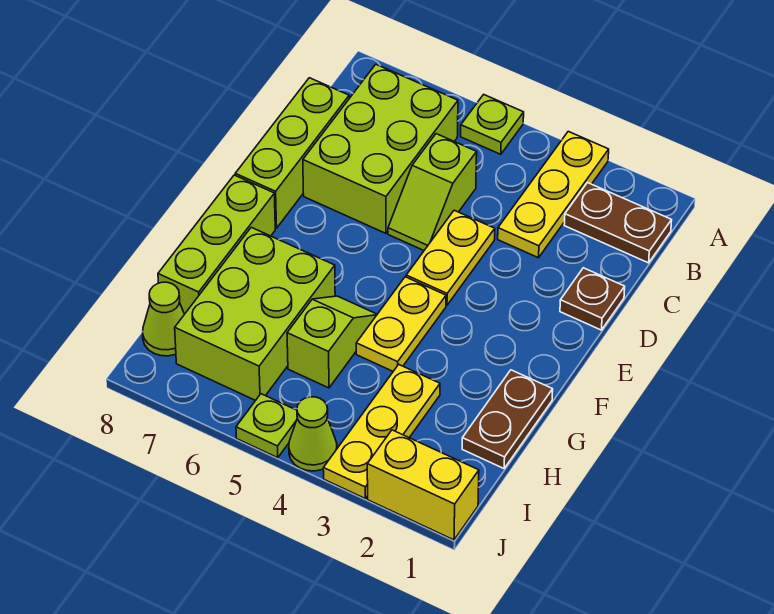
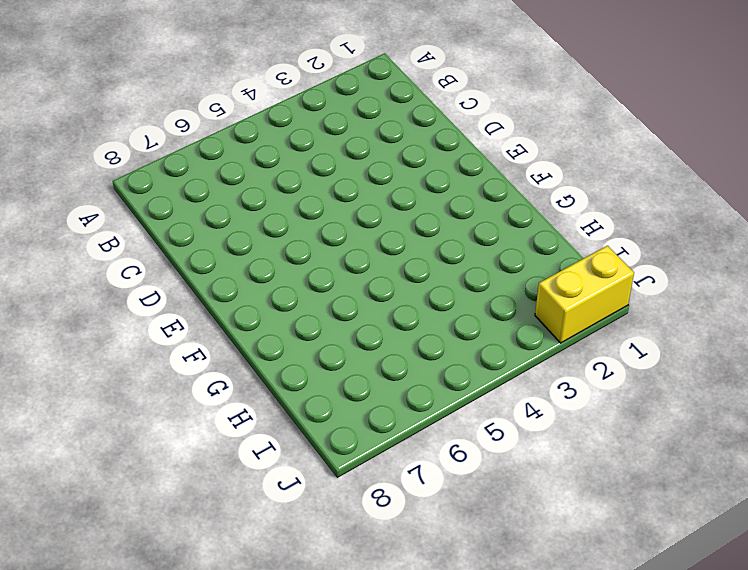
none -> yellow 1x3 plate [498,131,609,258]
none -> lime 1x1 plate [461,94,524,154]
none -> brown 1x2 plate [564,183,672,263]

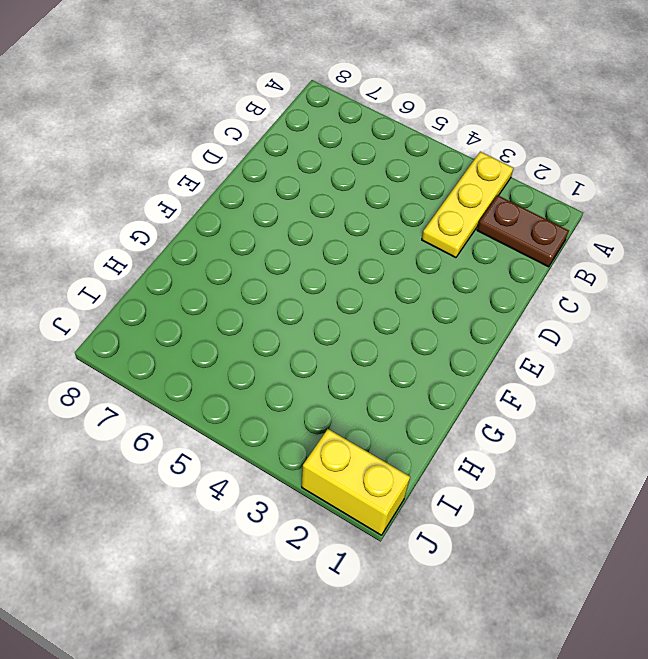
none -> lime 1x1 plate [461,94,524,154]
none -> lime 2x3 brick [303,64,458,233]
none -> lime 1x2 slope [388,134,477,250]

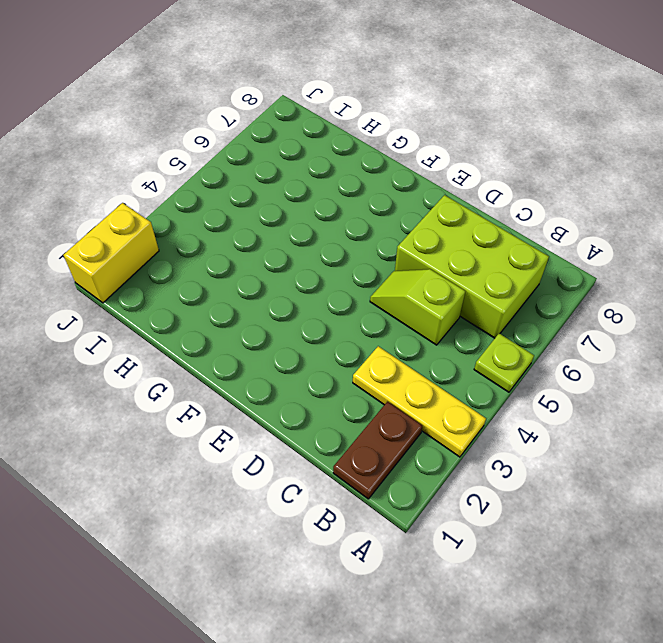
none -> lime 1x3 brick [235,78,349,228]
none -> brown 1x1 plate [560,268,625,330]
none -> yellow 1x2 plate [406,210,495,305]

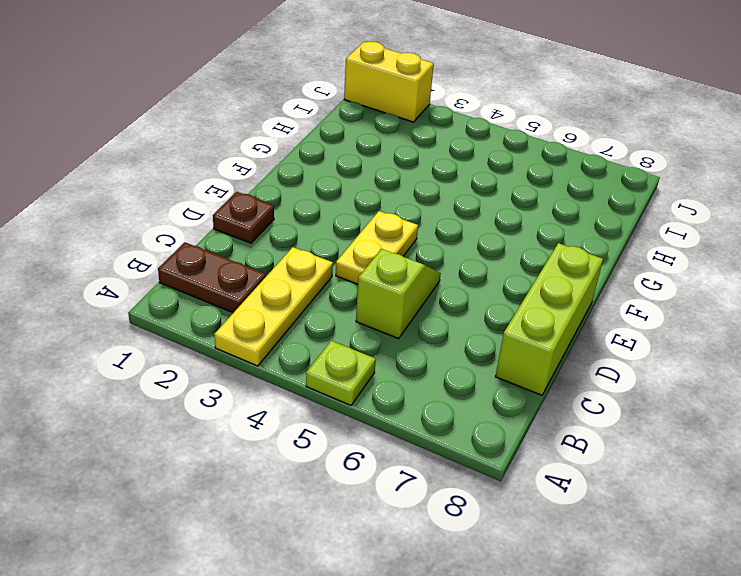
none -> lime 2x3 brick [303,64,458,233]
none -> yellow 1x2 plate [356,277,446,371]
none -> lime 1x3 brick [158,175,275,314]

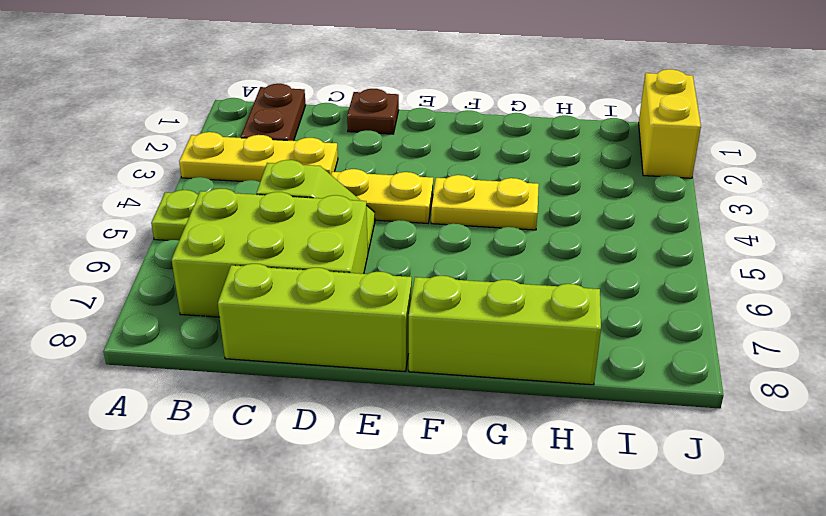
none -> brown 1x2 plate [462,370,553,468]
none -> lime 1x2 slope [287,296,377,388]
none -> lime 2x3 brick [175,227,335,401]

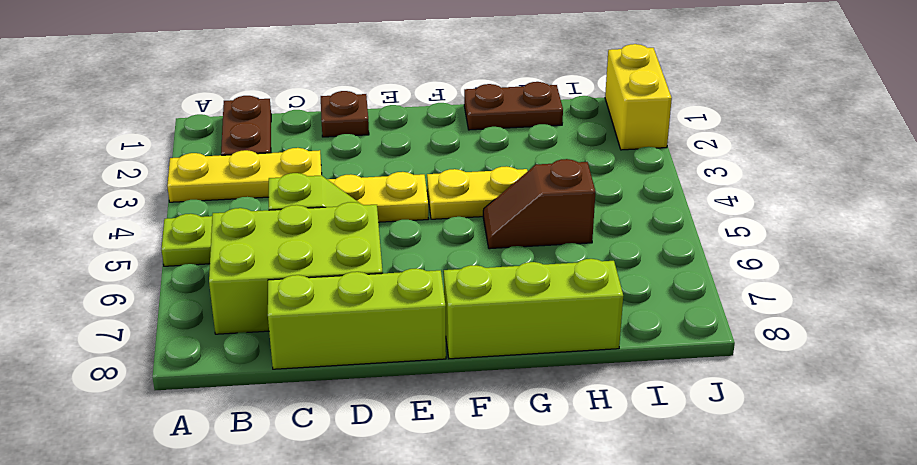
brown 1x2 slope [483,159,596,249] -> lime 1x2 slope [287,296,377,388]
none -> lime 2x3 brick [175,227,335,401]
none -> yellow 1x3 plate [323,365,440,498]
none -> lime 1x1 cone [143,282,184,356]

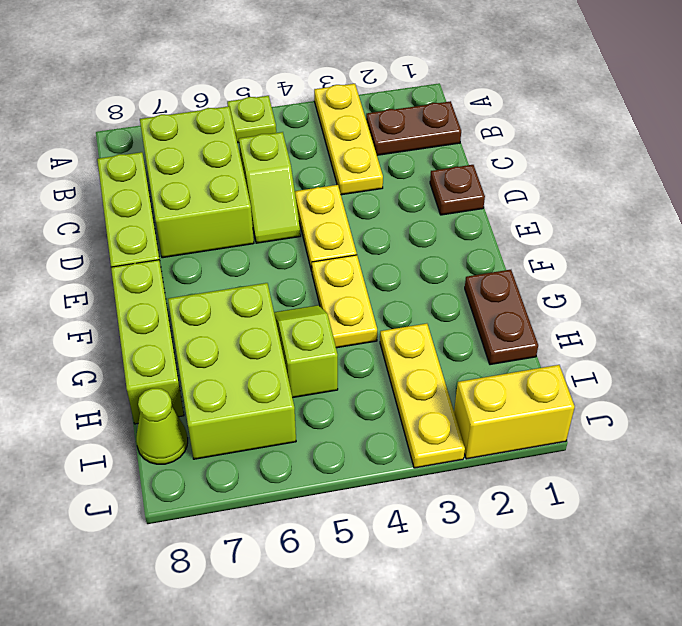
none -> lime 1x1 cone [289,397,337,471]
none -> lime 1x1 plate [236,394,297,458]

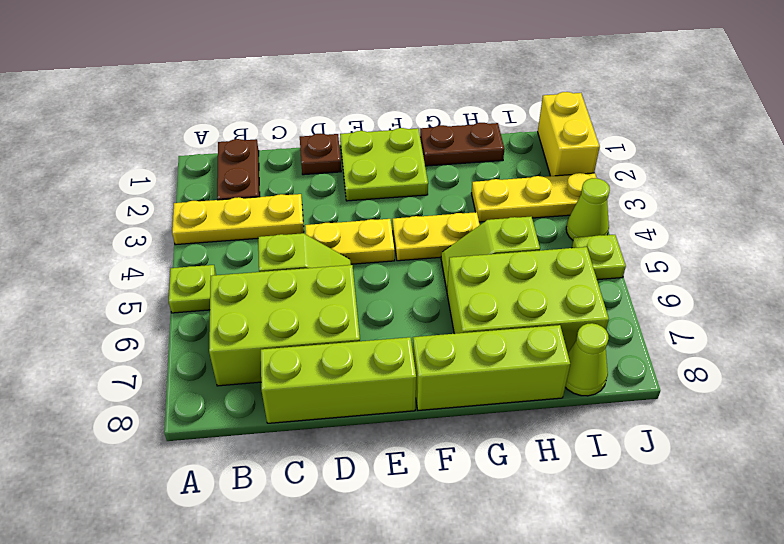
lime 2x2 plate [340,128,428,201] -> none

